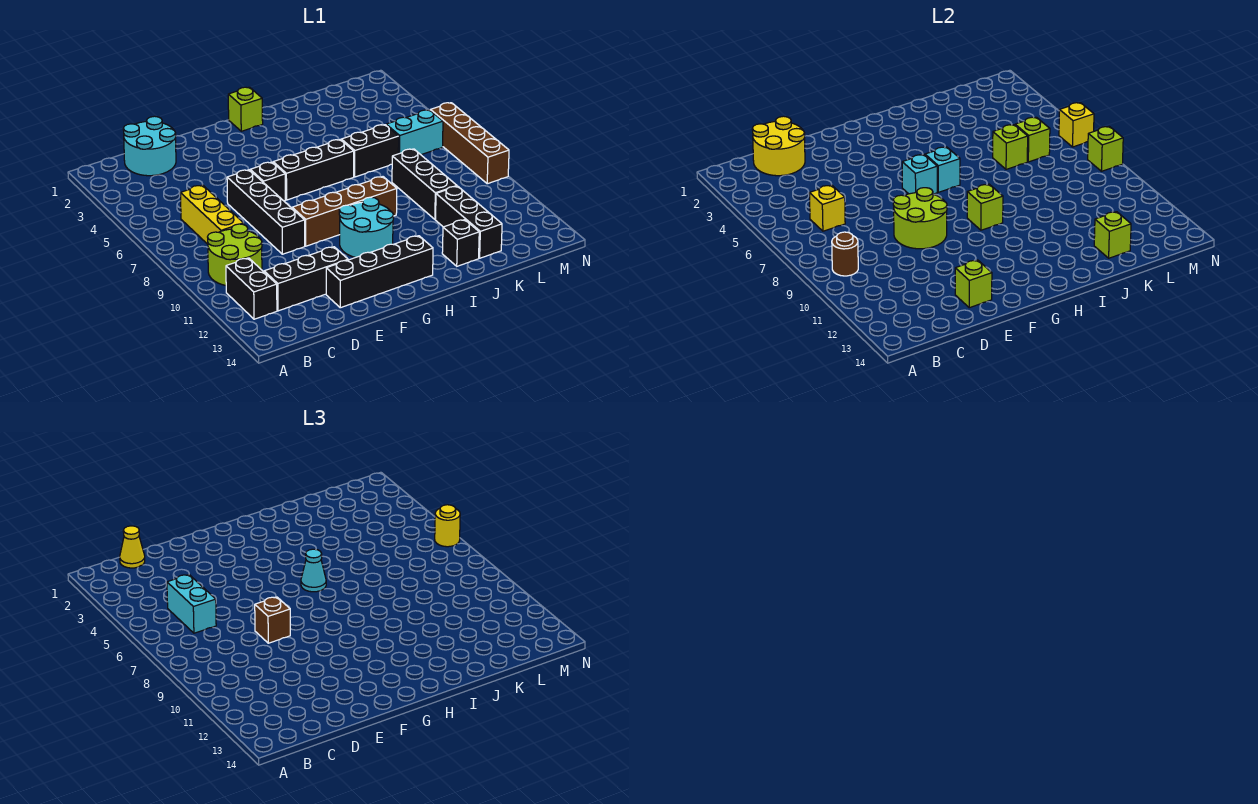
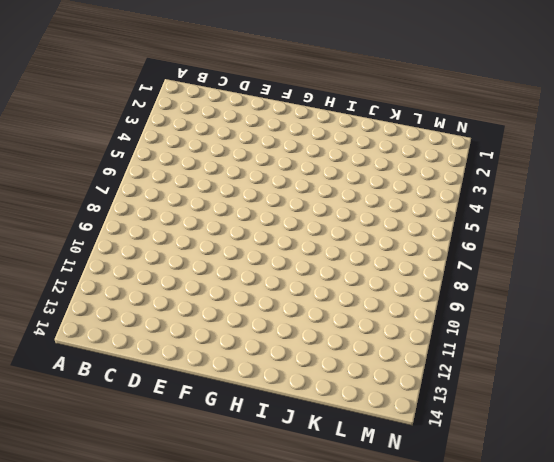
none -> lime 2x2 round brick [208,224,262,285]
none -> black 1x2 brick [226,258,277,319]
none -> cyan 2x2 round brick [123,116,176,176]
none -> yellow 1x3 brick [180,185,244,244]

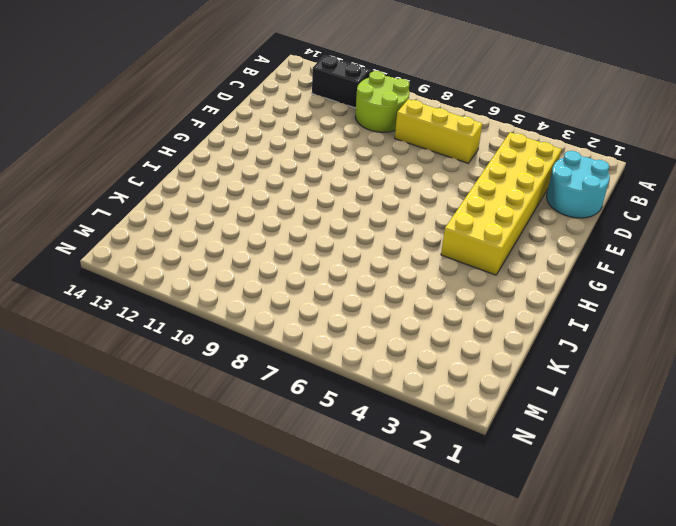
yellow 2x6 brick [441,132,562,275] -> none
none -> black 1x3 brick [264,247,348,311]
none -> black 1x4 brick [227,170,305,254]
none -> black 1x4 brick [326,236,433,308]
none -> black 1x1 brick [250,162,285,201]

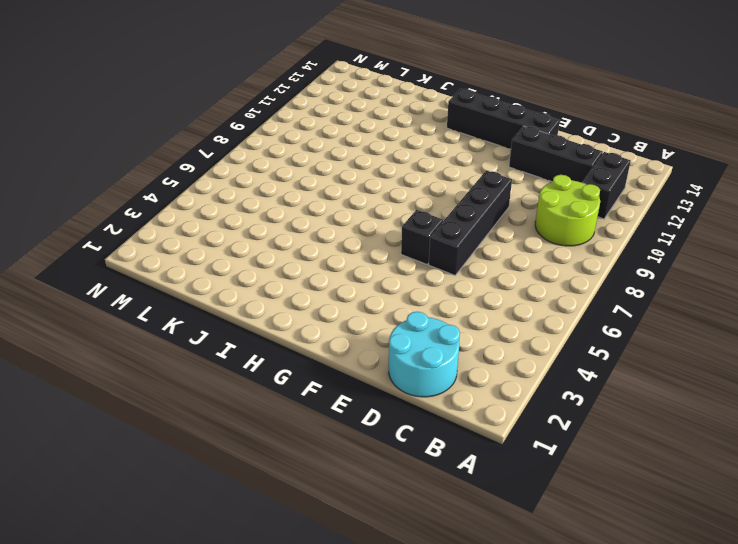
none -> yellow 1x3 brick [180,185,244,244]
none -> brown 1x4 brick [292,177,397,246]
none -> black 1x3 brick [273,140,354,200]
none -> cyan 2x2 round brick [339,197,394,258]

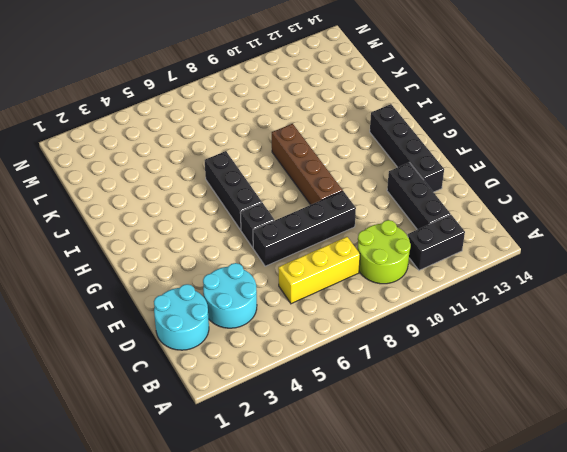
cyan 2x2 round brick [203,263,257,328] -> cyan 2x2 round brick moved to [339,197,394,258]
none -> lime 1x1 brick [228,87,263,131]
none -> black 1x2 brick [341,125,399,177]
none -> black 1x1 brick [442,220,479,266]
none -> black 1x3 brick [392,149,457,219]

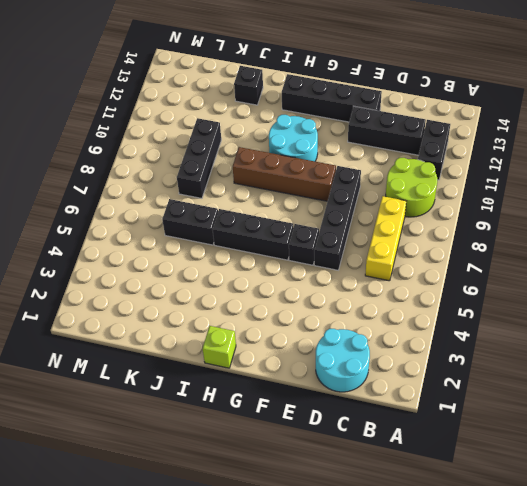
none -> black 1x3 brick [436,186,502,258]
none -> cyan 1x2 brick [386,110,443,155]
none -> brown 1x4 brick [430,103,509,184]
none -> brown 1x1 round brick [832,232,858,276]

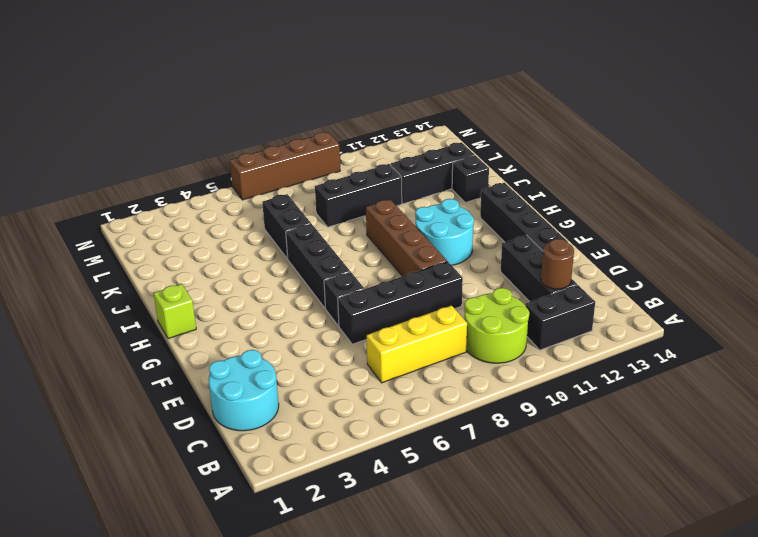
brown 1x1 round brick [541,239,574,289] -> brown 1x1 round brick moved to [832,232,858,276]
none -> cyan 1x2 brick [386,110,443,155]
none -> yellow 2x2 round brick [752,116,805,176]
none -> yellow 1x1 brick [809,185,845,231]
none -> lime 2x2 round brick [893,188,947,249]

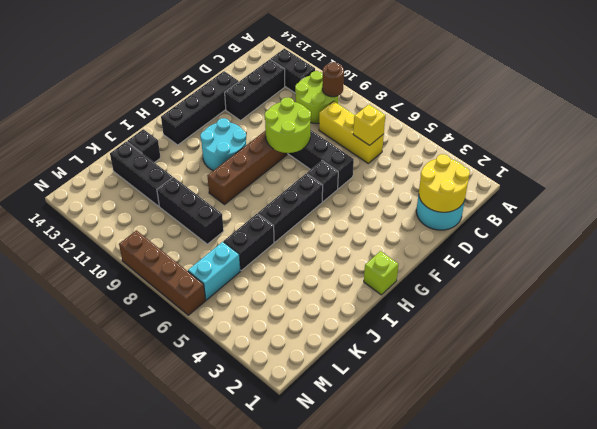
none -> lime 1x1 brick [955,260,992,308]
none -> cyan 1x1 brick [902,155,937,194]
none -> cyan 1x1 brick [925,147,960,192]
none -> lime 1x1 brick [967,184,1003,230]

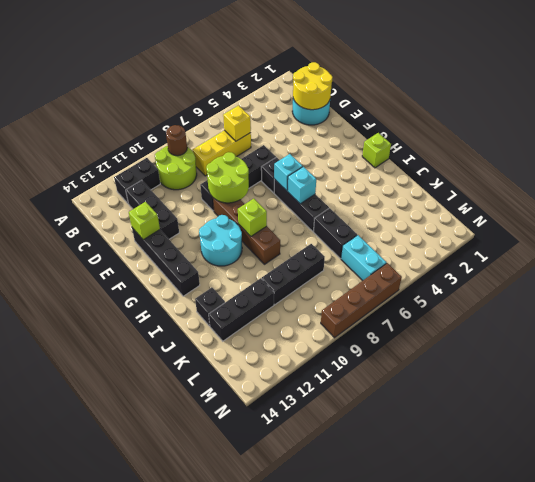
none -> lime 1x1 brick [993,125,1028,169]
none -> lime 1x1 brick [1094,212,1131,258]
none -> lime 1x1 brick [1015,117,1050,162]
none -> yellow 1x1 brick [1059,103,1094,147]

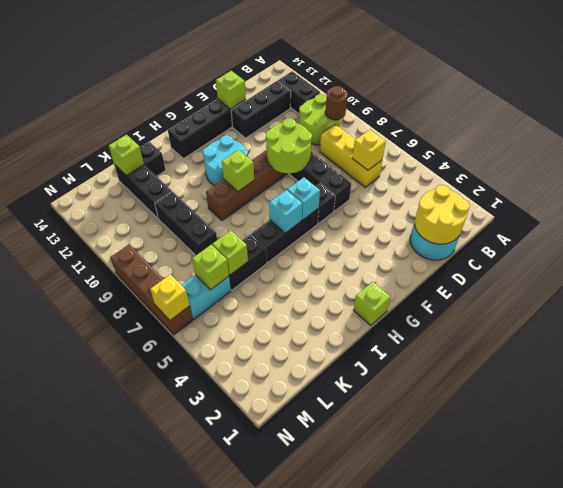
none -> lime 1x1 brick [1088,127,1123,171]
none -> yellow 1x1 cone [120,526,145,568]
none -> cyan 1x2 brick [167,575,216,633]
none -> brown 1x1 brick [255,597,290,643]

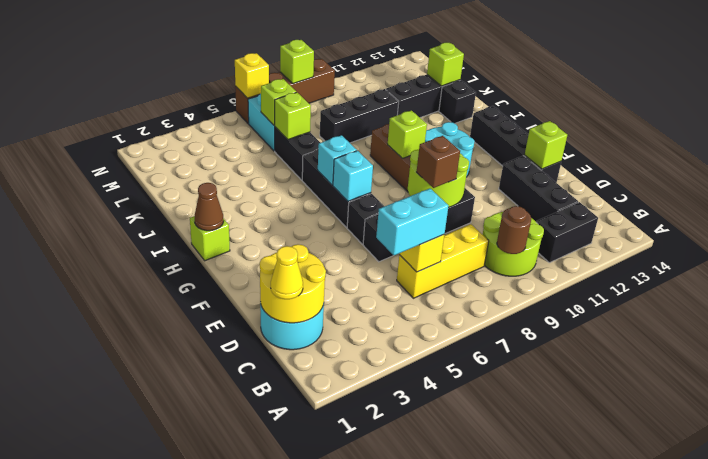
brown 1x1 cone [195,183,224,231] -> none
none -> cyan 1x1 cone [301,549,326,592]
none -> yellow 1x1 round brick [435,505,460,547]

